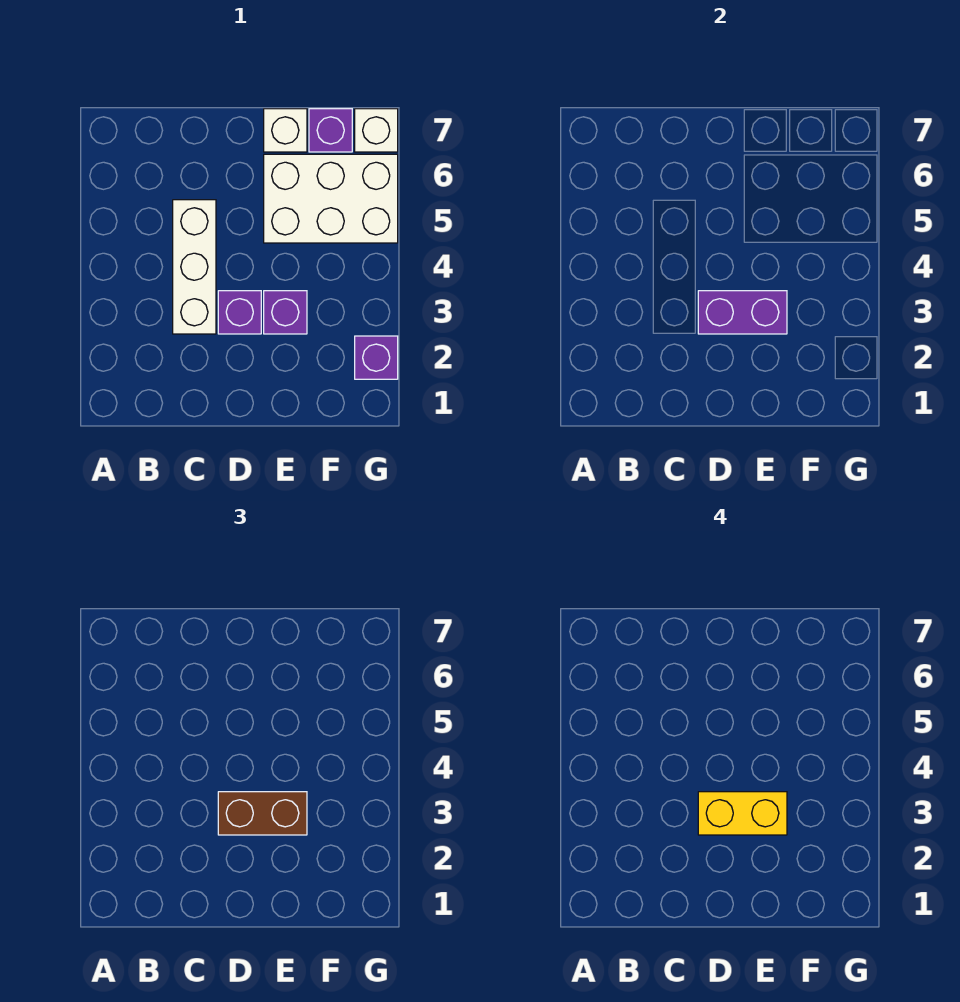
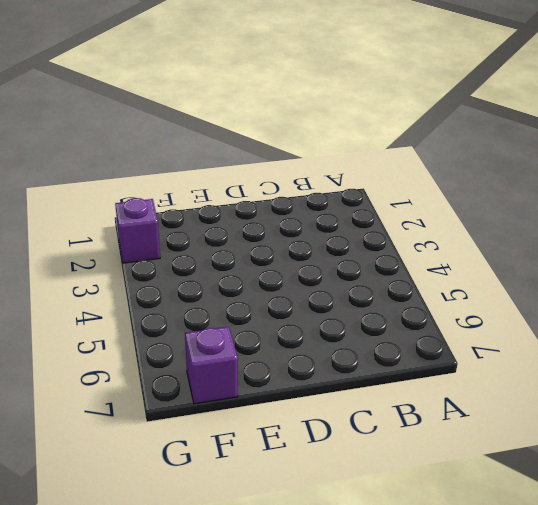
none -> white 1x3 brick [173,200,216,334]
none -> purple 1x1 brick [218,291,261,334]

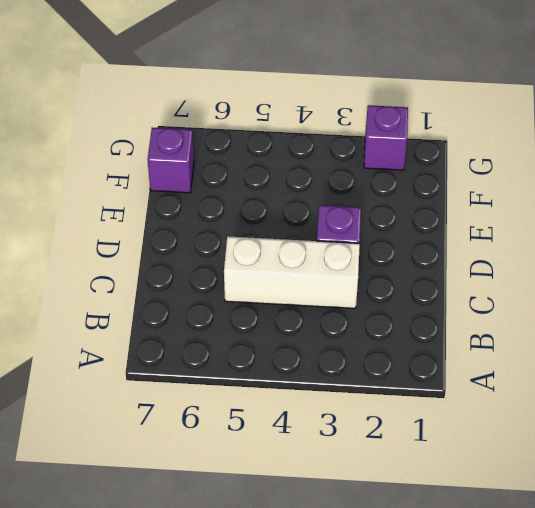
none -> purple 1x1 brick [264,291,307,334]
none -> white 2x3 brick [264,154,398,243]

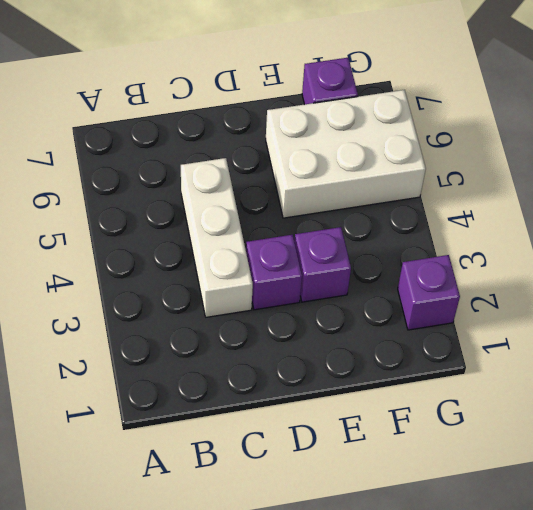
none -> white 1x1 brick [264,109,307,152]
none -> white 1x1 brick [355,109,398,152]

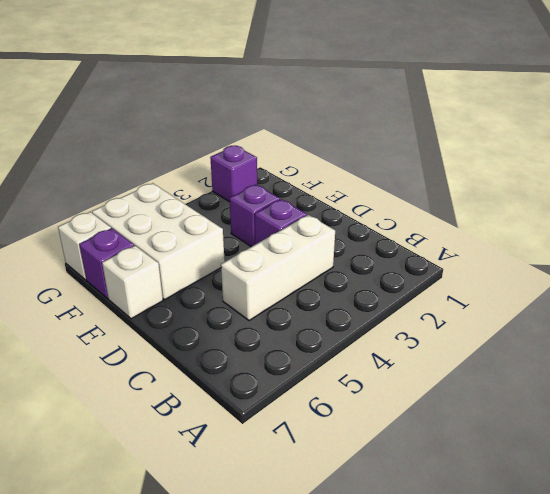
none -> purple 1x2 brick [698,291,787,334]
none -> brown 1x2 brick [218,792,307,835]

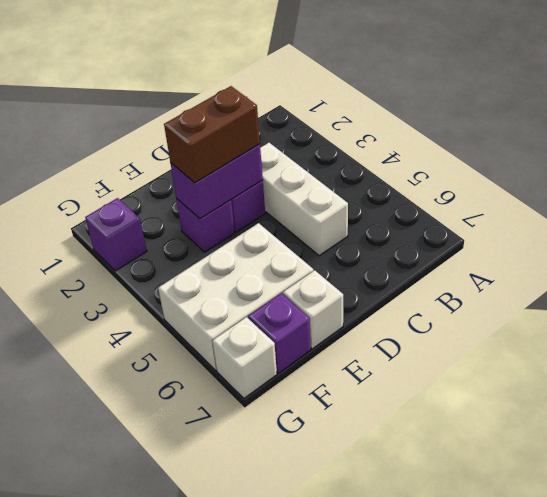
none -> yellow 1x2 brick [698,792,787,835]

